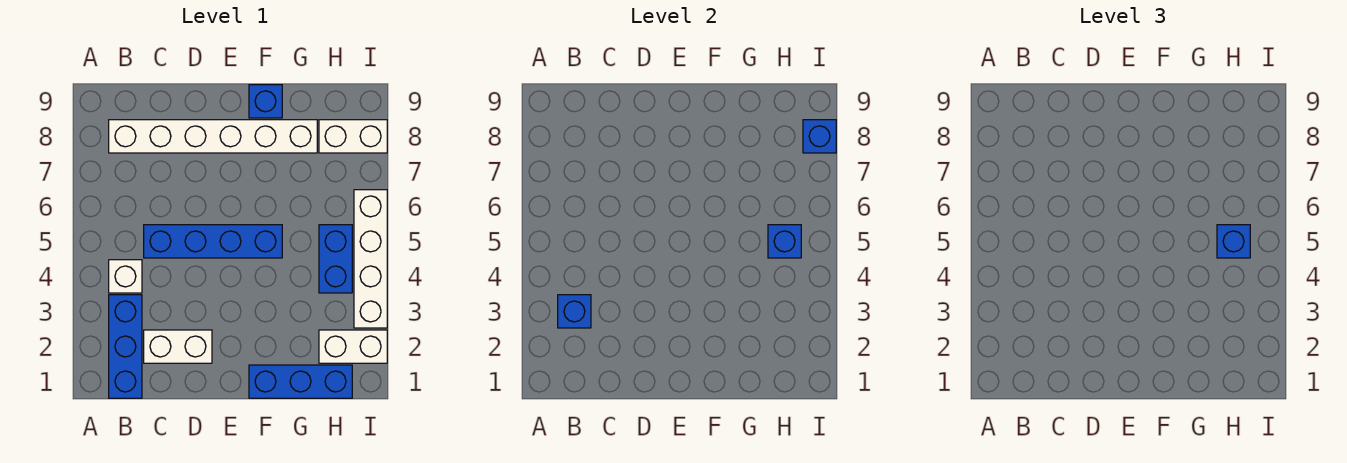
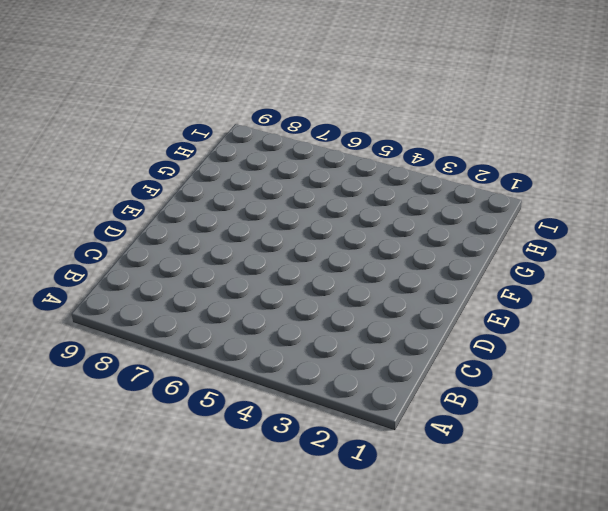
none -> blue 1x3 brick [109,295,142,398]
none -> white 1x1 brick [109,260,142,293]
none -> white 1x6 brick [109,120,317,153]

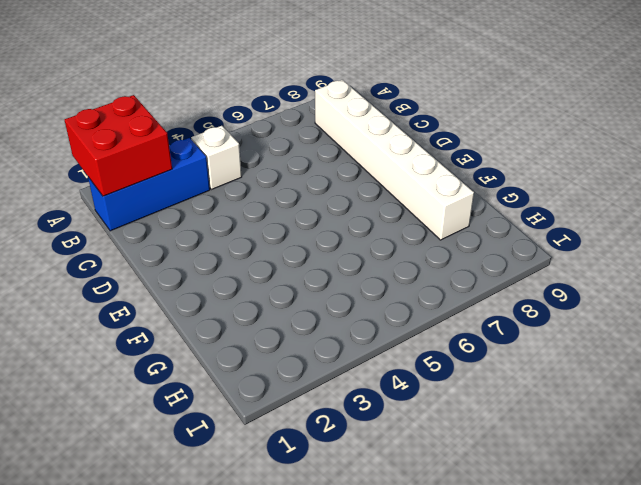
red 2x2 brick [65,95,172,196] -> none
none -> white 1x2 brick [144,330,212,363]
none -> blue 1x4 brick [144,225,282,258]
none -> blue 1x3 brick [249,365,352,398]

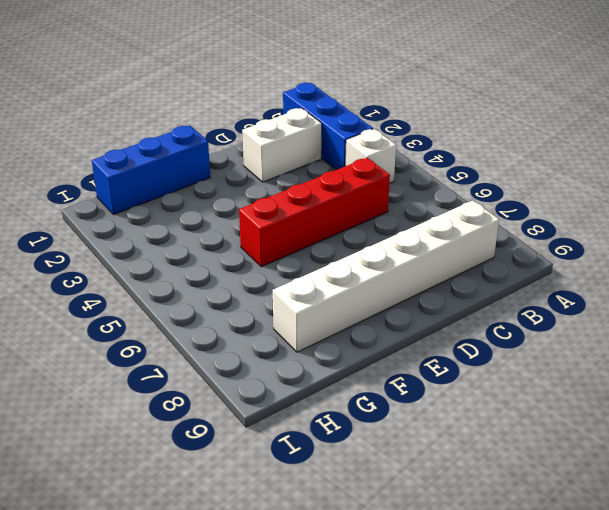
red 1x4 brick [239,158,390,267] -> blue 1x4 brick [144,225,282,258]
none -> blue 1x1 brick [249,85,282,118]
none -> white 1x2 brick [319,330,387,363]
none -> blue 1x2 brick [319,225,352,293]

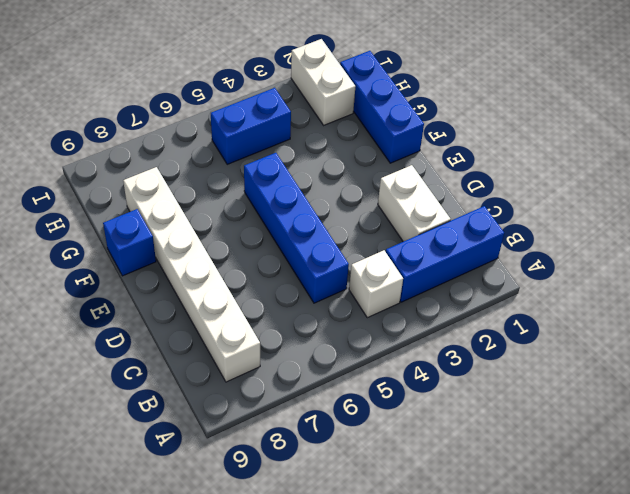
none -> white 1x2 brick [319,120,387,153]
none -> white 1x4 brick [354,190,387,328]
none -> blue 1x1 brick [558,295,591,328]

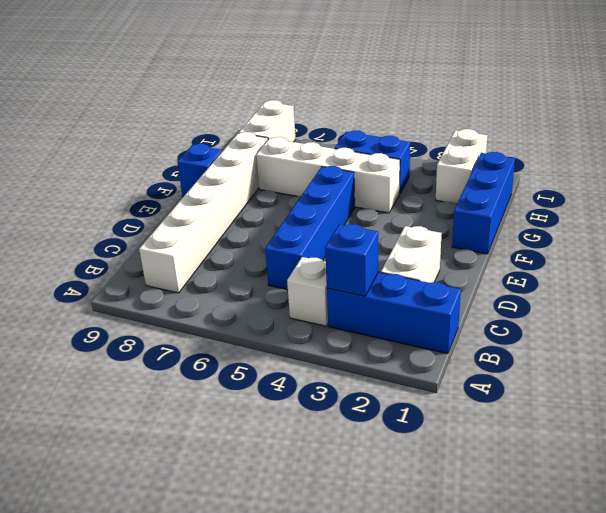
white 1x4 brick [256,137,400,213] -> white 1x4 brick moved to [354,190,387,328]
none -> blue 1x1 brick [768,225,801,258]
none -> blue 1x1 brick [803,120,836,153]
none -> blue 1x1 brick [1217,225,1250,258]

